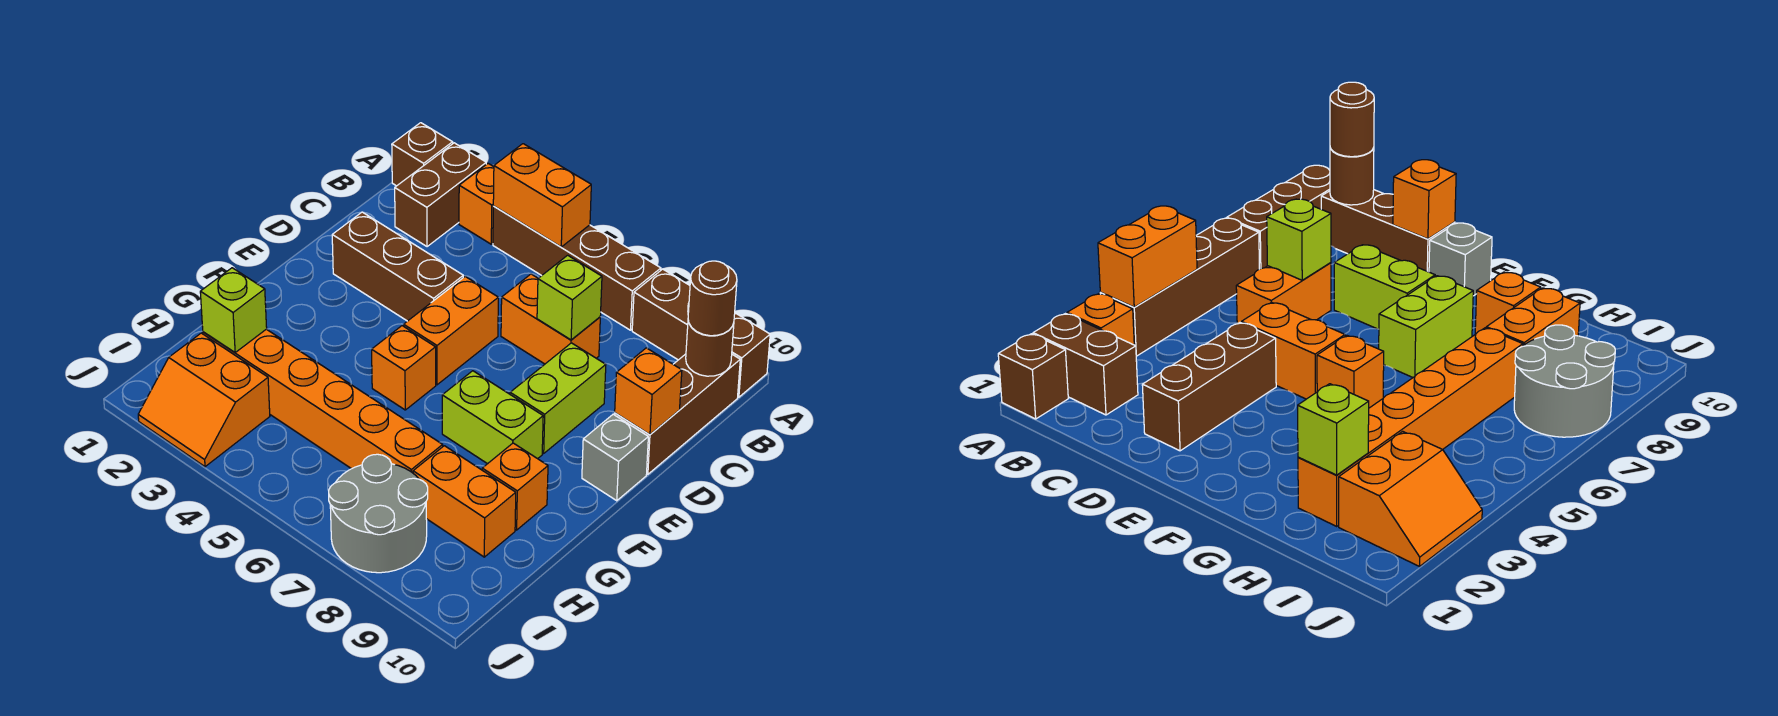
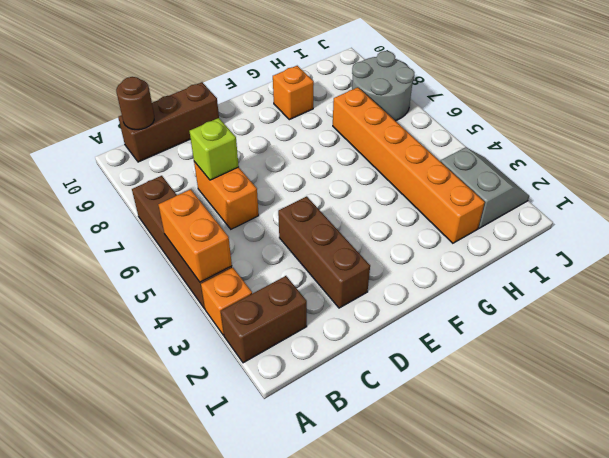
grey 2x2 slope [440,147,529,228] -> orange 2x2 slope [138,333,270,467]
none -> brown 1x1 brick [392,123,453,186]
none -> brown 1x3 brick [632,269,770,397]
none -> orange 1x2 brick [404,277,498,385]

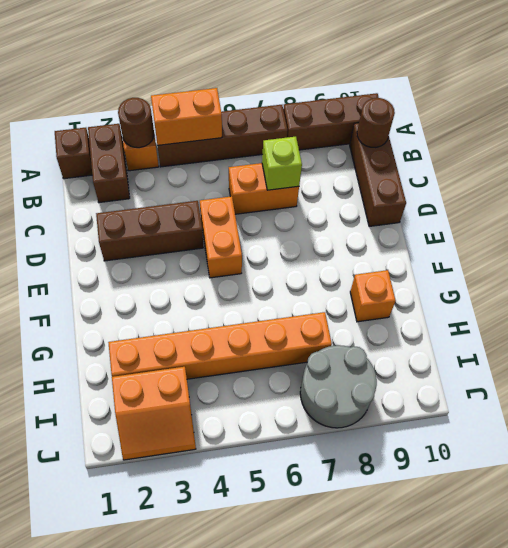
brown 1x1 round brick [118,98,154,148] -> brown 1x1 round brick moved to [688,261,737,336]
none -> lime 1x2 brick [510,343,606,453]
none -> grey 1x1 brick [582,414,648,501]
none -> orange 1x1 brick [372,326,436,410]

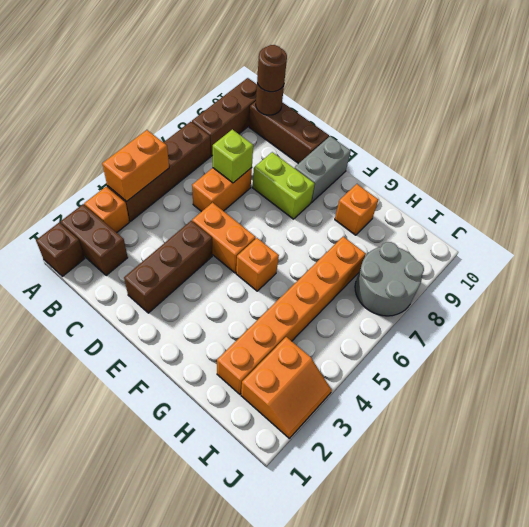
grey 1x2 brick [295,136,351,202] -> grey 1x1 brick [582,414,648,501]
none -> lime 1x2 brick [442,371,543,464]
none -> orange 1x2 brick [413,446,516,557]
none -> orange 1x1 brick [615,348,682,435]

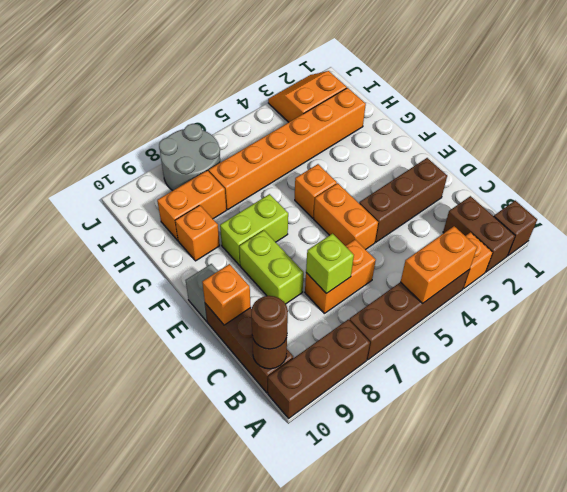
none -> lime 1x1 brick [200,268,267,352]

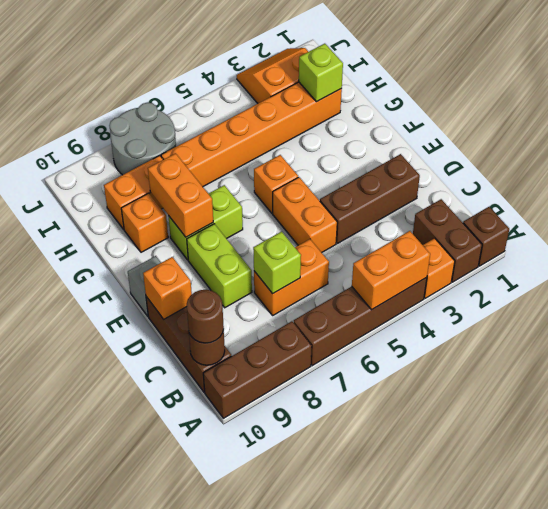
orange 1x2 brick [148,153,213,237] -> none

